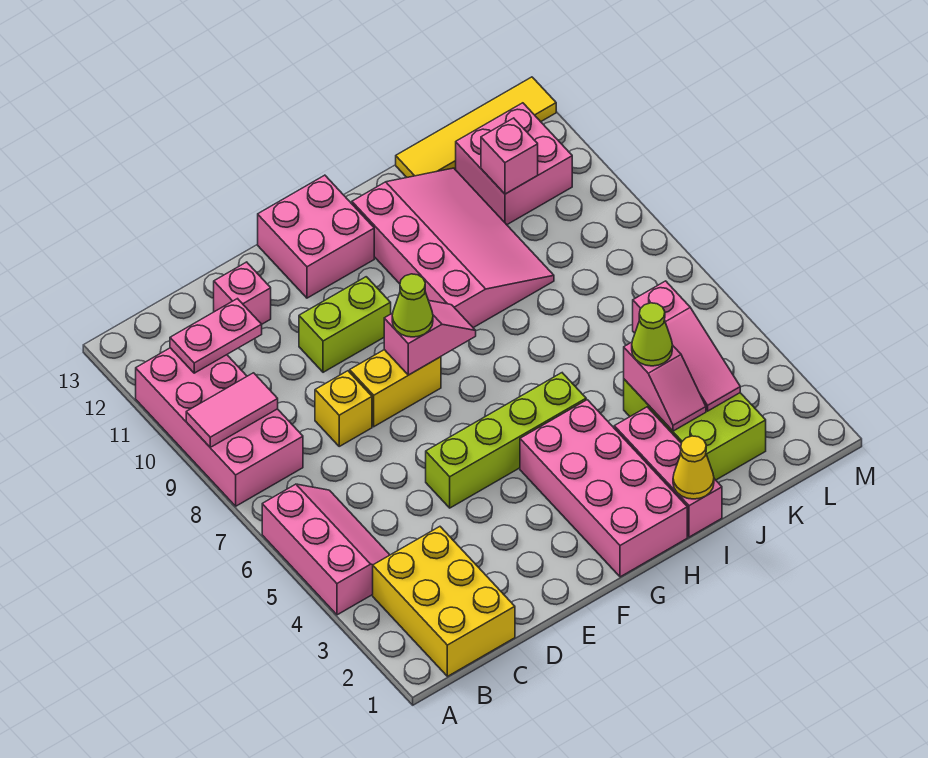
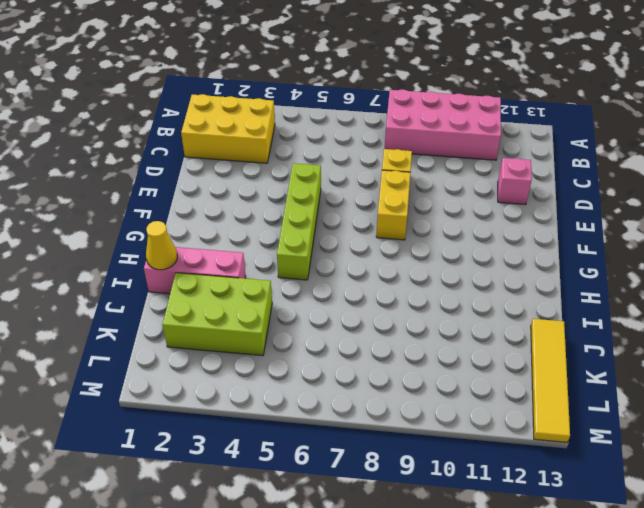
none -> pink 2x3 slope [262,484,389,615]
none -> lime 1x2 brick [299,277,391,372]
none -> pink 2x2 brick [258,175,374,298]

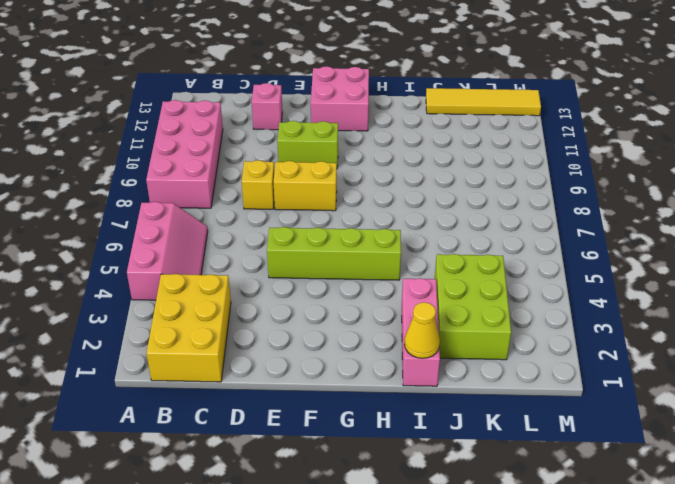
none -> pink 2x4 brick [520,400,687,577]
none -> pink 3x4 slope [352,168,554,328]
none -> pink 2x2 brick [456,103,572,225]

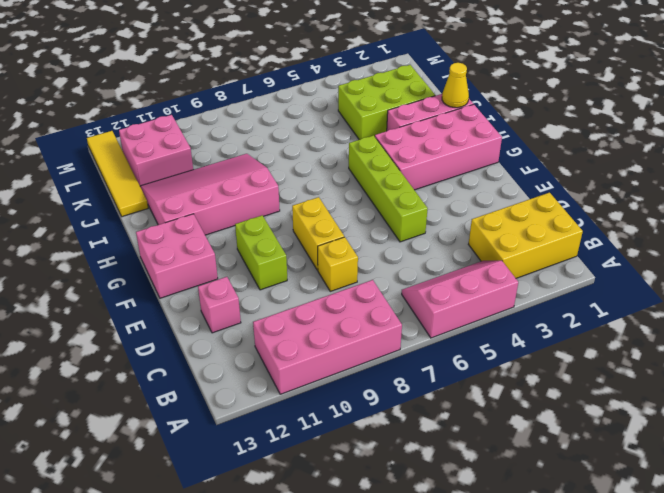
none -> pink 1x2 tile [186,373,278,447]
none -> pink 1x2 plate [170,299,262,373]
none -> pink 1x2 slope [384,301,476,375]

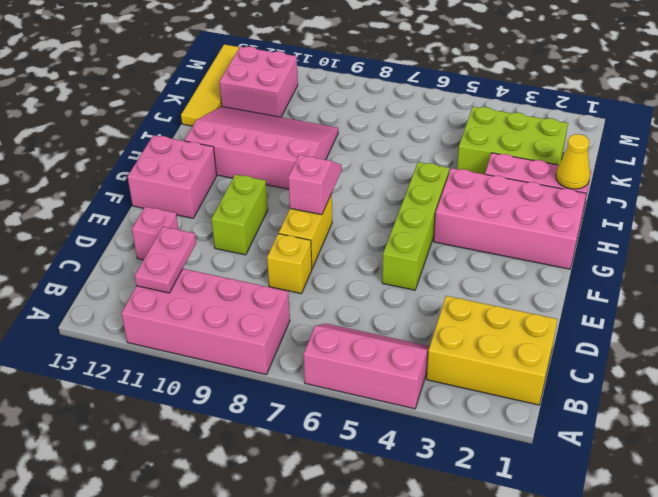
none -> pink 1x2 tile [186,373,278,447]
none -> pink 1x2 slope [624,342,706,431]
none -> pink 1x3 slope [633,281,740,411]

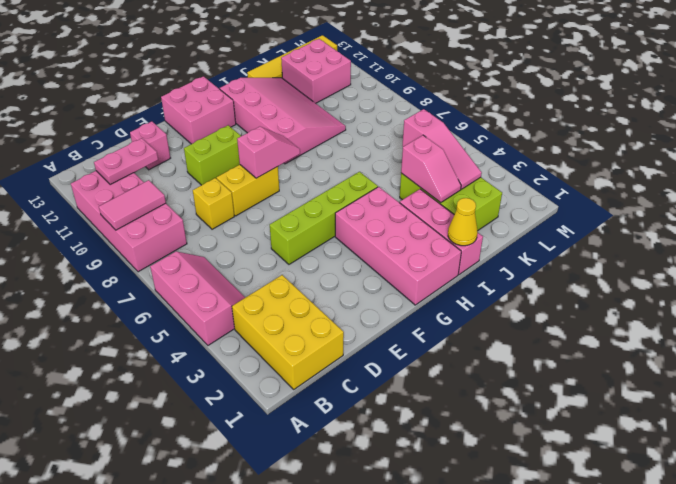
none -> pink 1x1 brick [481,118,538,194]
none -> lime 1x1 cone [392,274,433,337]
none -> lime 1x1 cone [632,303,672,366]

